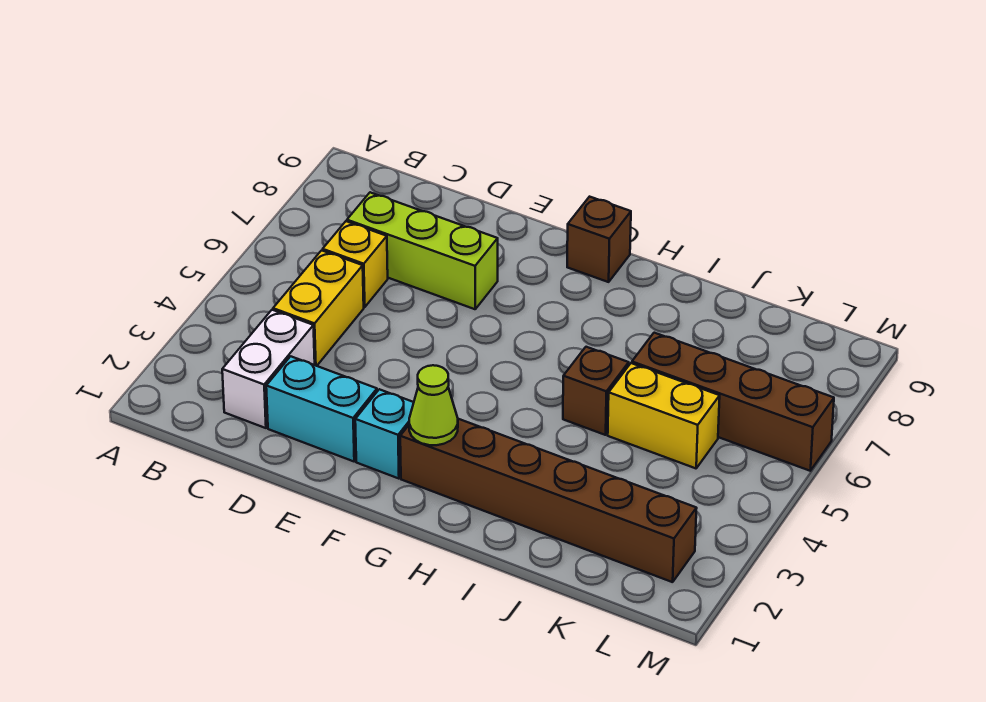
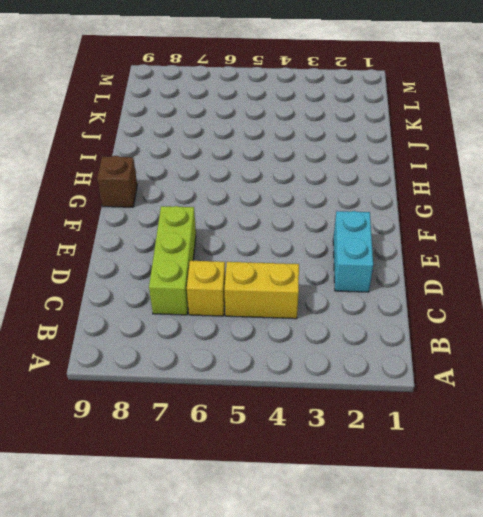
none -> white 1x2 brick [222,310,315,428]
none -> cyan 1x1 brick [355,389,414,479]
none -> brown 1x6 brick [400,419,697,582]

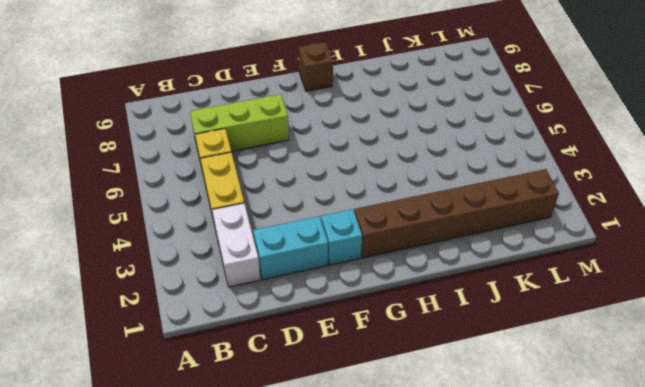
none -> brown 1x1 brick [563,347,629,435]
none -> yellow 1x2 brick [608,363,720,468]
none -> brown 1x4 brick [632,333,834,471]

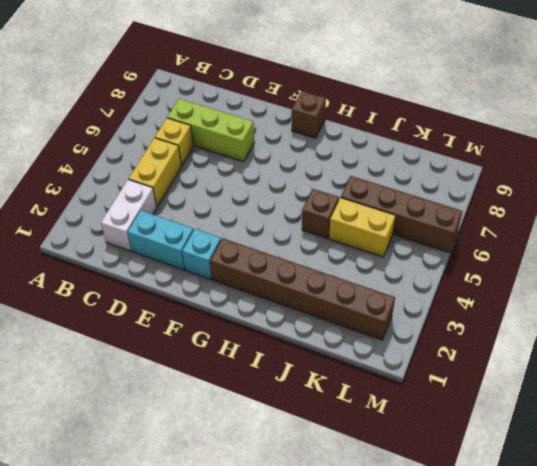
none -> lime 1x1 cone [409,365,458,445]

